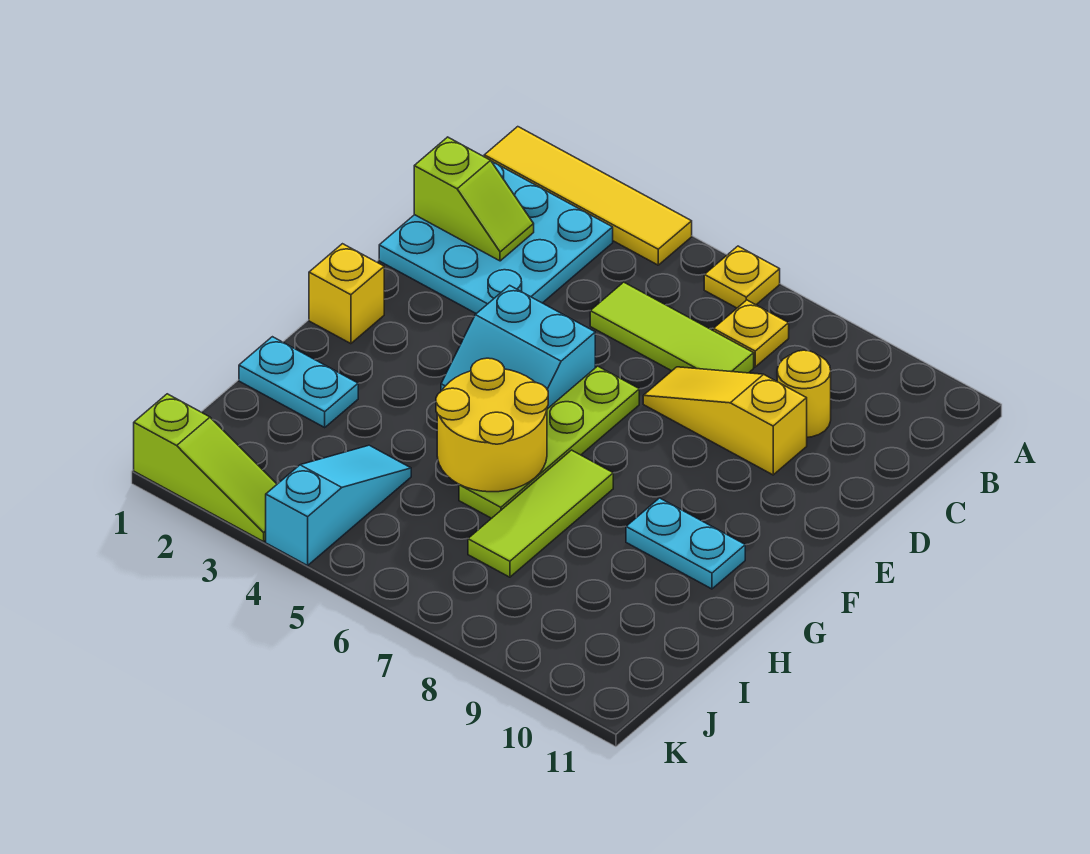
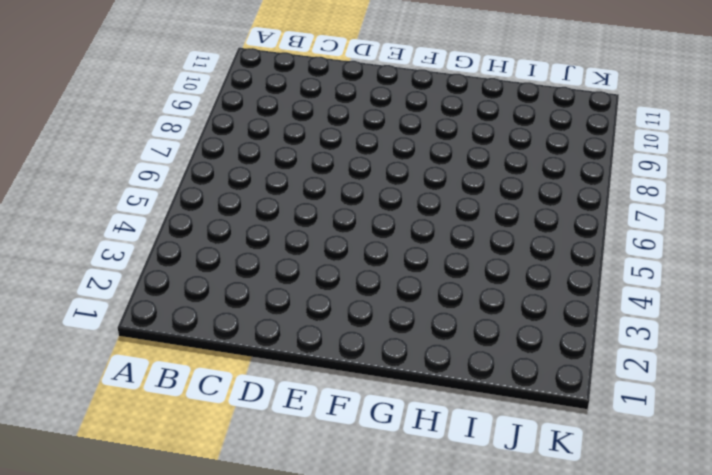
none -> yellow 1x4 tile [484,127,692,265]
none -> yellow 1x1 plate [704,246,780,308]
none -> cyan 3x3 plate [379,161,613,314]

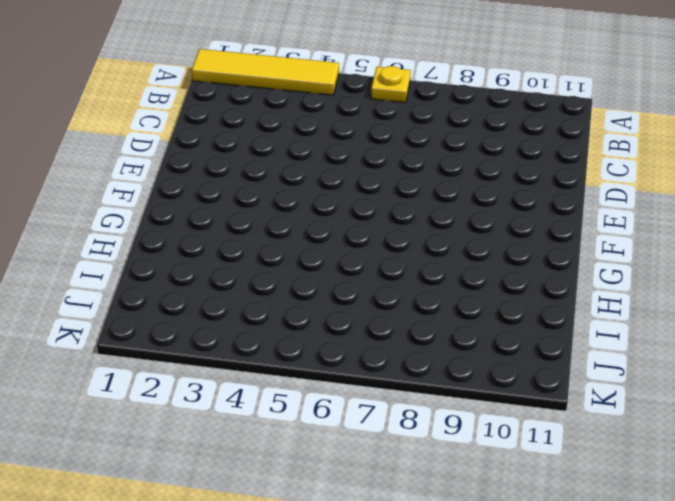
none -> cyan 3x3 plate [379,161,613,314]
none -> yellow 1x1 plate [713,300,789,367]
none -> lime 1x3 tile [590,282,754,373]

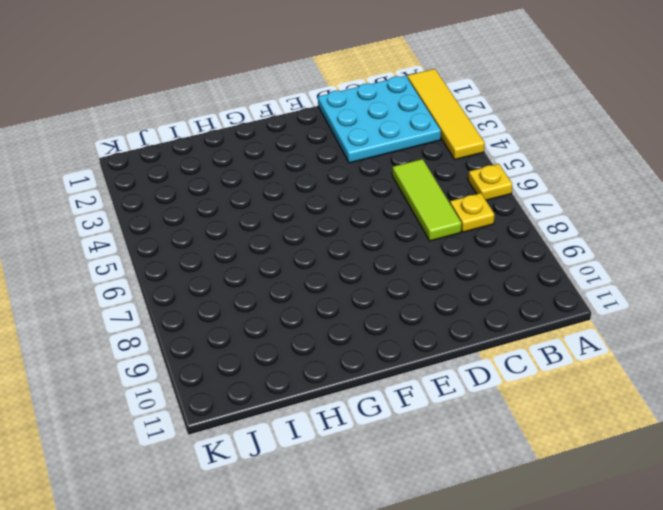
none -> yellow 1x1 round brick [777,350,831,437]
none -> yellow 1x3 slope [643,367,807,475]
none -> cyan 2x2 slope [441,285,595,409]

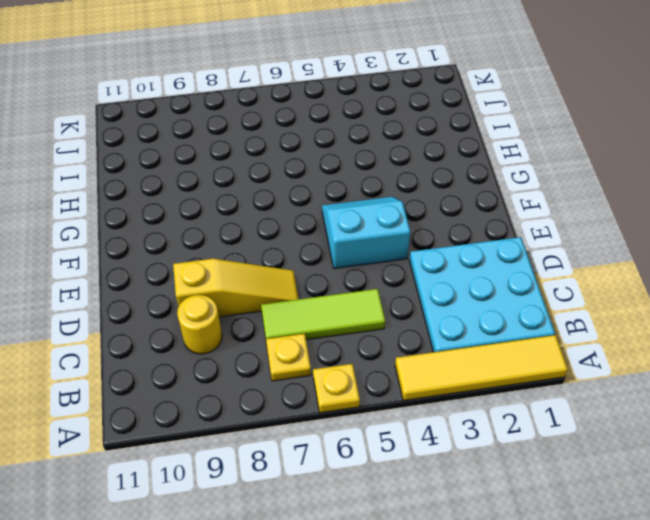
none -> lime 1x4 plate [459,366,639,518]
none -> yellow 1x1 brick [309,244,384,344]
none -> lime 1x3 tile [468,450,613,577]

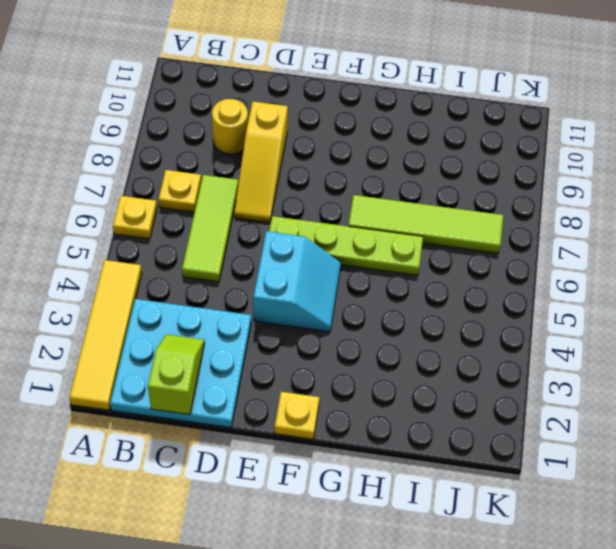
yellow 1x1 plate [275,392,320,439] -> yellow 1x1 brick [309,244,384,344]
lime 1x4 tile [348,195,503,253] -> lime 1x3 tile [468,450,613,577]
none -> cyan 1x2 plate [626,498,745,589]
none -> cyan 1x2 plate [239,337,358,427]
none -> cyan 1x3 slope [266,445,411,565]

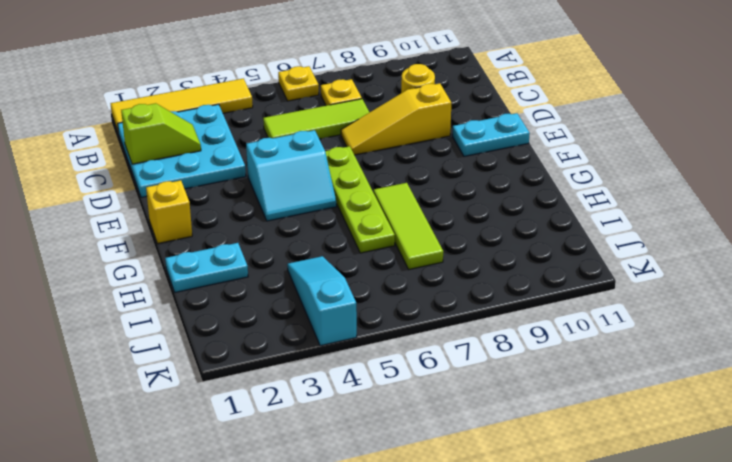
cyan 1x2 plate [452,113,530,156] -> cyan 1x2 plate moved to [626,498,745,589]
none -> lime 1x3 slope [134,394,277,542]
none -> yellow 2x2 round brick [436,358,548,492]

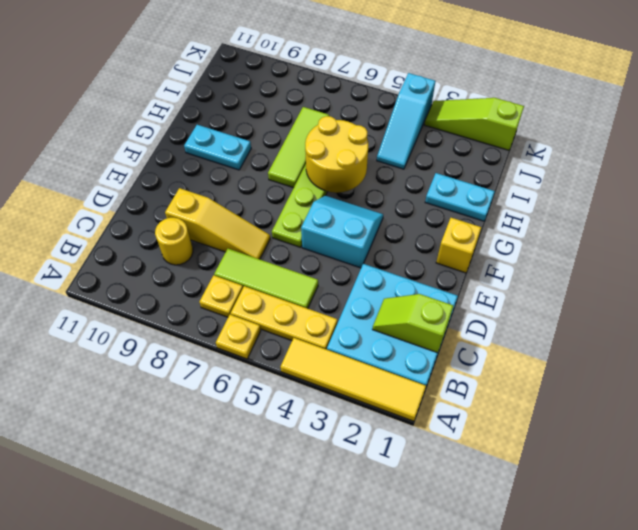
yellow 1x3 plate [231,286,337,349] -> none

